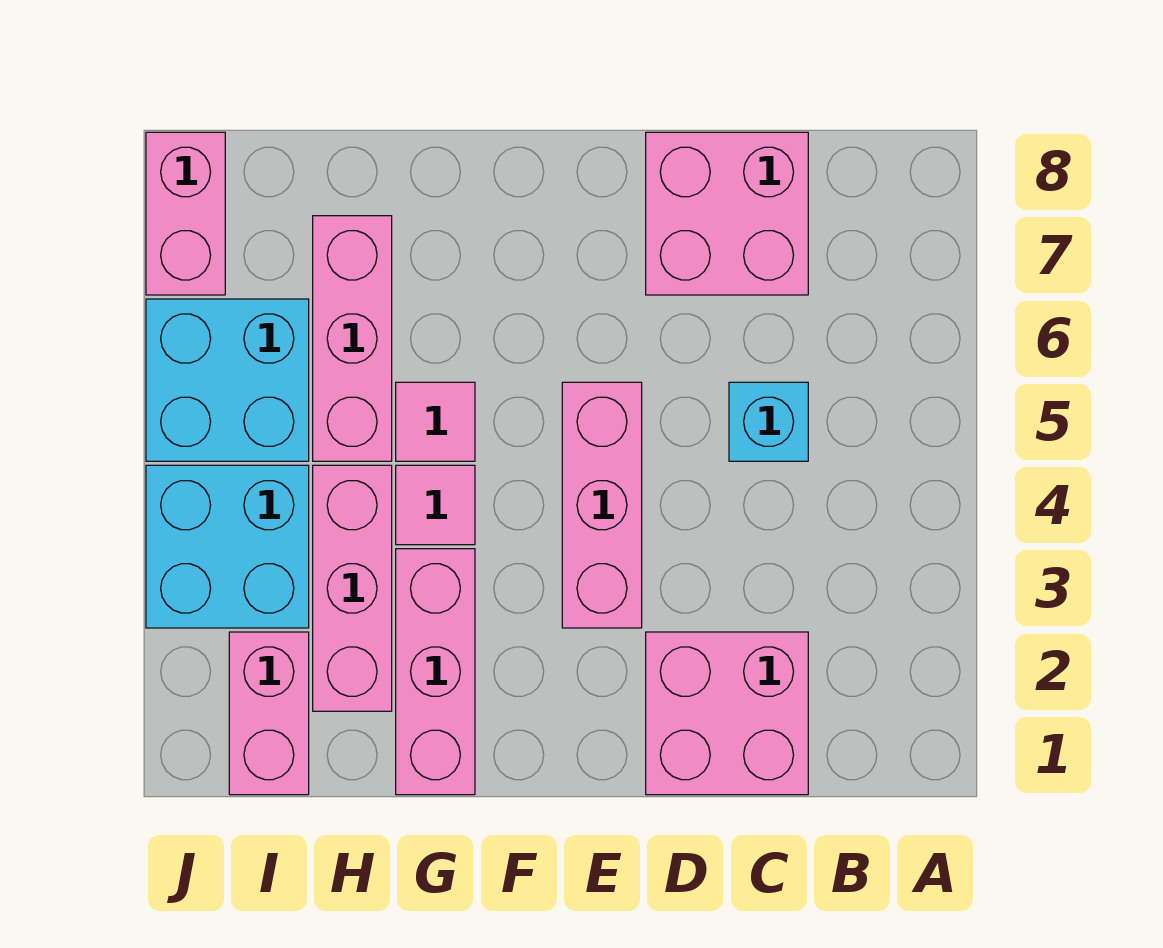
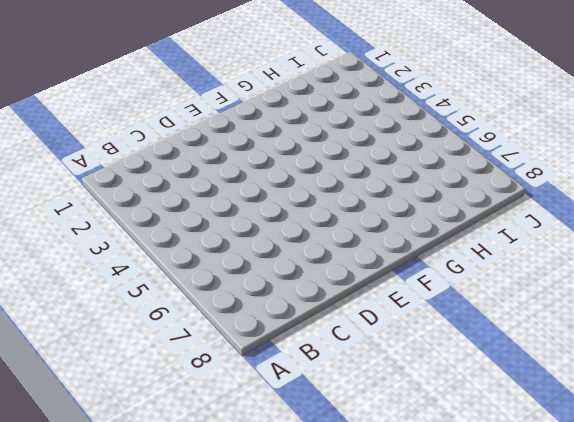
none -> pink 2x2 brick [646,632,808,795]
none -> cyan 1x1 brick [729,382,808,461]
none -> pink 2x2 brick [646,132,808,295]

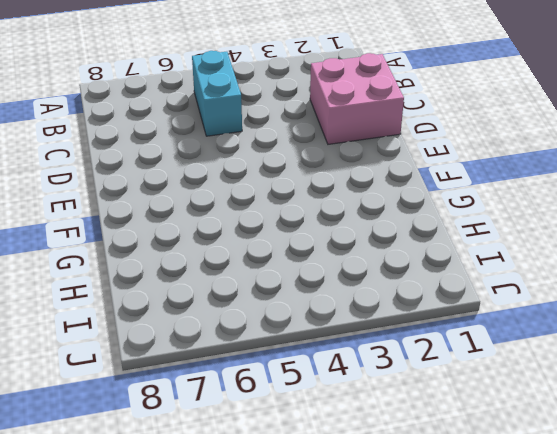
cyan 1x2 brick [192,51,242,136] -> cyan 1x1 brick [729,382,808,461]
none -> pink 2x2 brick [646,132,808,295]
none -> pink 1x3 brick [562,382,642,628]
none -> pink 1x3 brick [396,549,475,795]

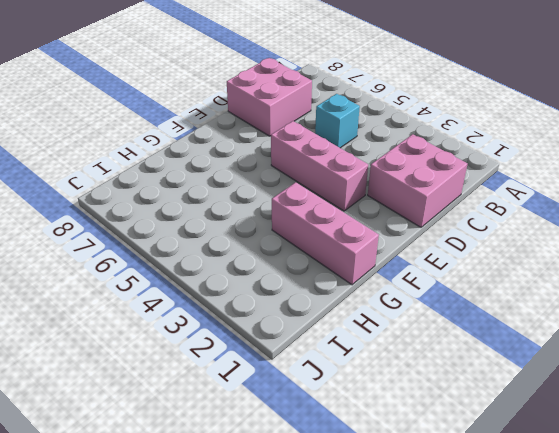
none -> pink 1x1 tile [396,465,475,545]
none -> pink 1x1 tile [396,382,475,461]
none -> pink 1x3 brick [313,465,392,711]

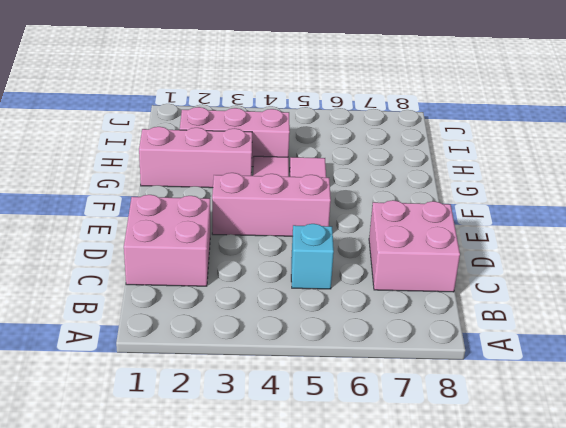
none -> pink 1x3 brick [313,216,392,461]
none -> pink 1x2 brick [229,632,309,795]
none -> cyan 2x2 brick [146,465,309,628]

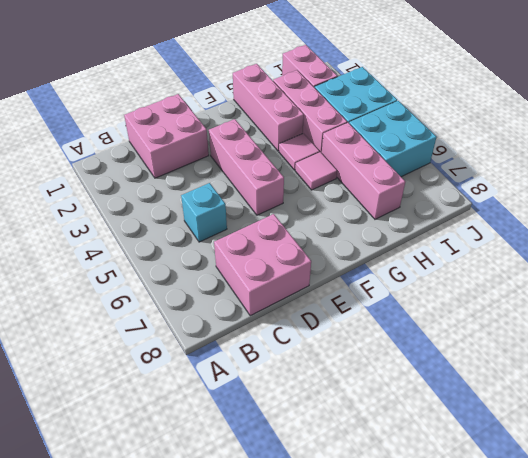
none -> pink 1x2 brick [146,132,225,295]

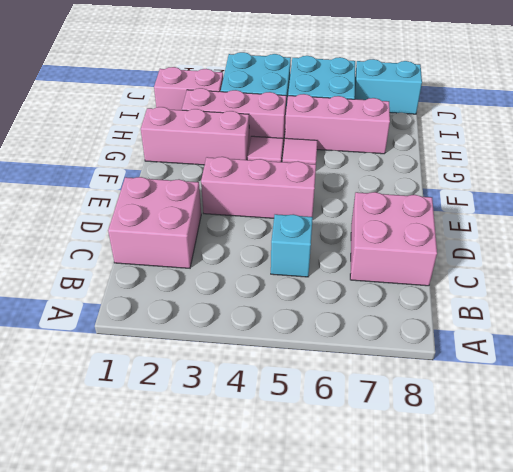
cyan 1x2 brick [355,59,422,114] -> pink 1x2 brick [146,132,225,295]

